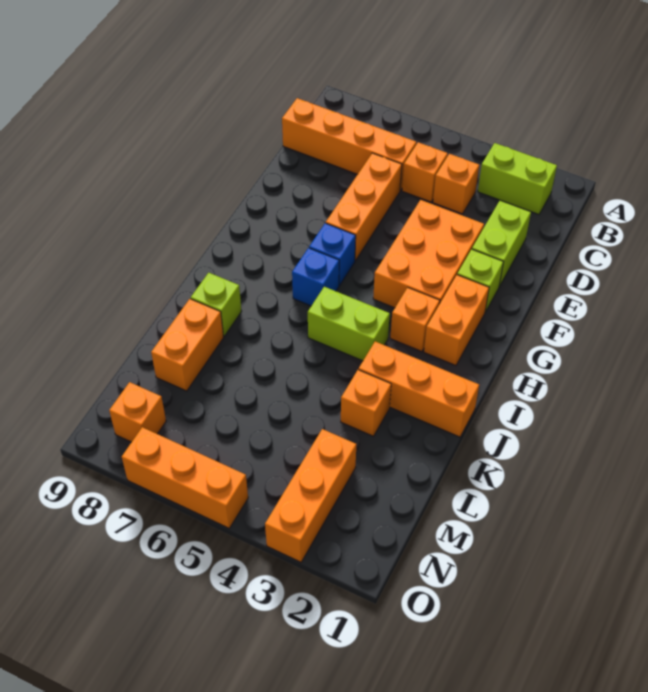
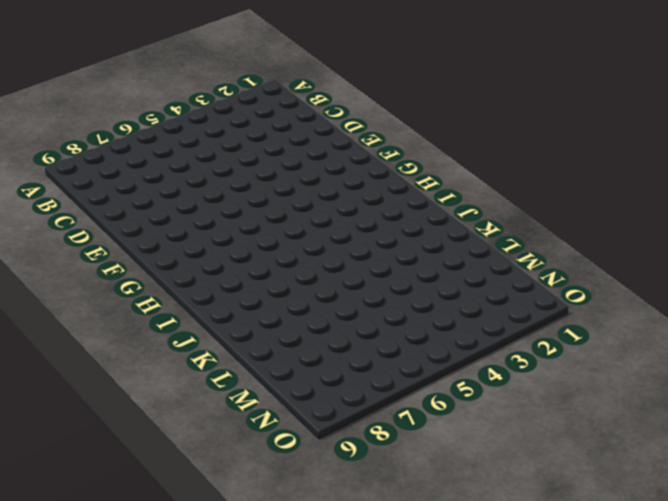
none -> lime 1x2 brick [478,143,557,215]
none -> orange 1x1 brick [433,154,479,214]
none -> orange 1x1 brick [402,142,448,202]

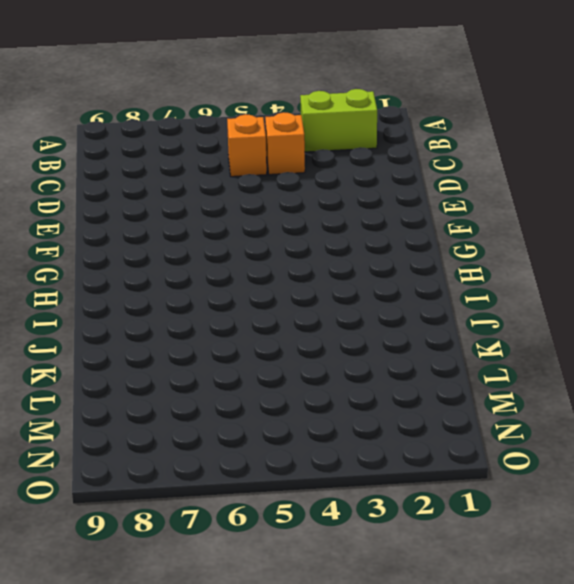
none -> orange 1x4 brick [282,98,416,191]
none -> lime 1x2 brick [472,201,531,287]
none -> orange 1x3 brick [326,153,402,261]

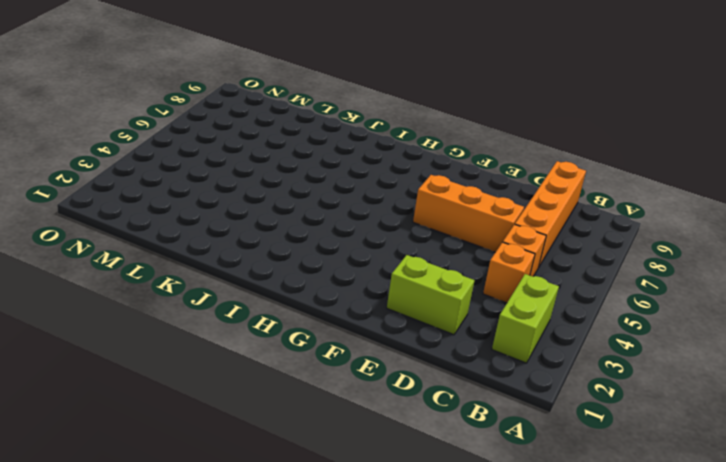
none -> orange 2x3 brick [373,200,484,308]
none -> lime 1x1 brick [457,249,503,312]
none -> orange 1x2 brick [424,275,489,366]

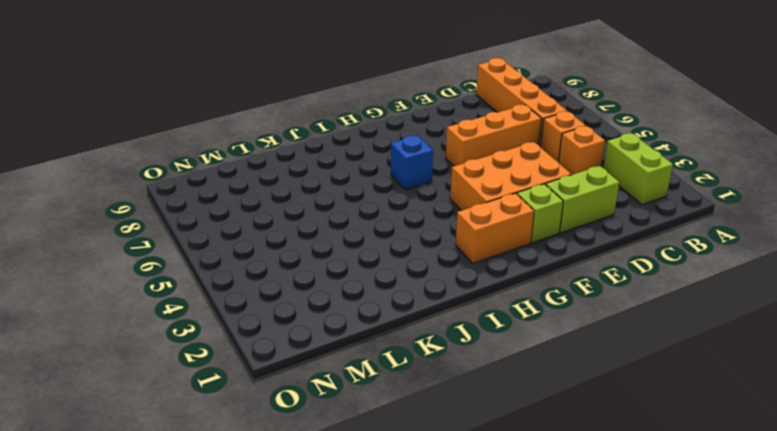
none -> blue 1x1 brick [309,223,356,285]
none -> orange 1x1 brick [390,287,440,352]
none -> lime 1x2 brick [308,287,390,361]

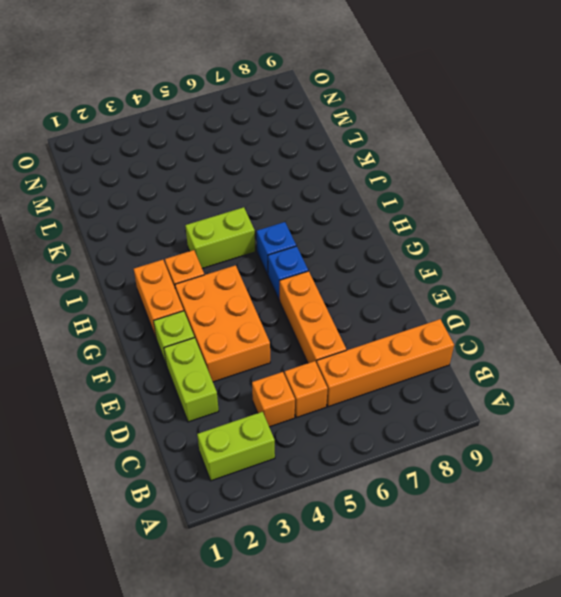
none -> orange 1x3 brick [359,342,479,437]
none -> lime 1x1 brick [191,273,242,336]
none -> orange 1x1 brick [341,370,391,436]

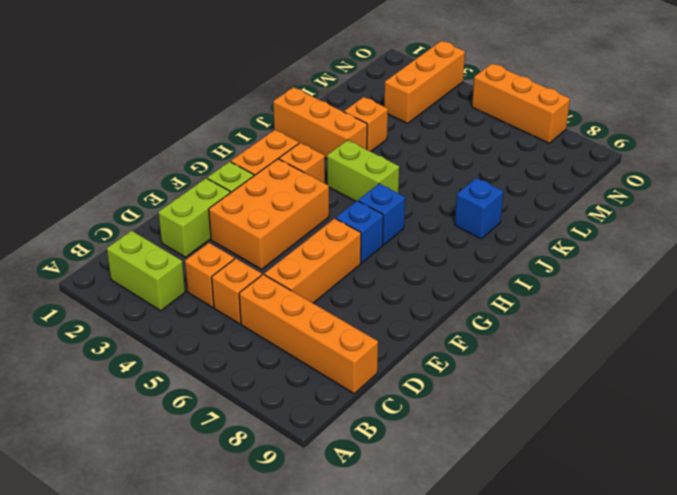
blue 1x1 brick [455,178,503,239] -> lime 1x1 brick [191,273,242,336]
none -> orange 1x2 brick [151,299,224,391]
none -> orange 1x1 brick [109,382,166,442]

